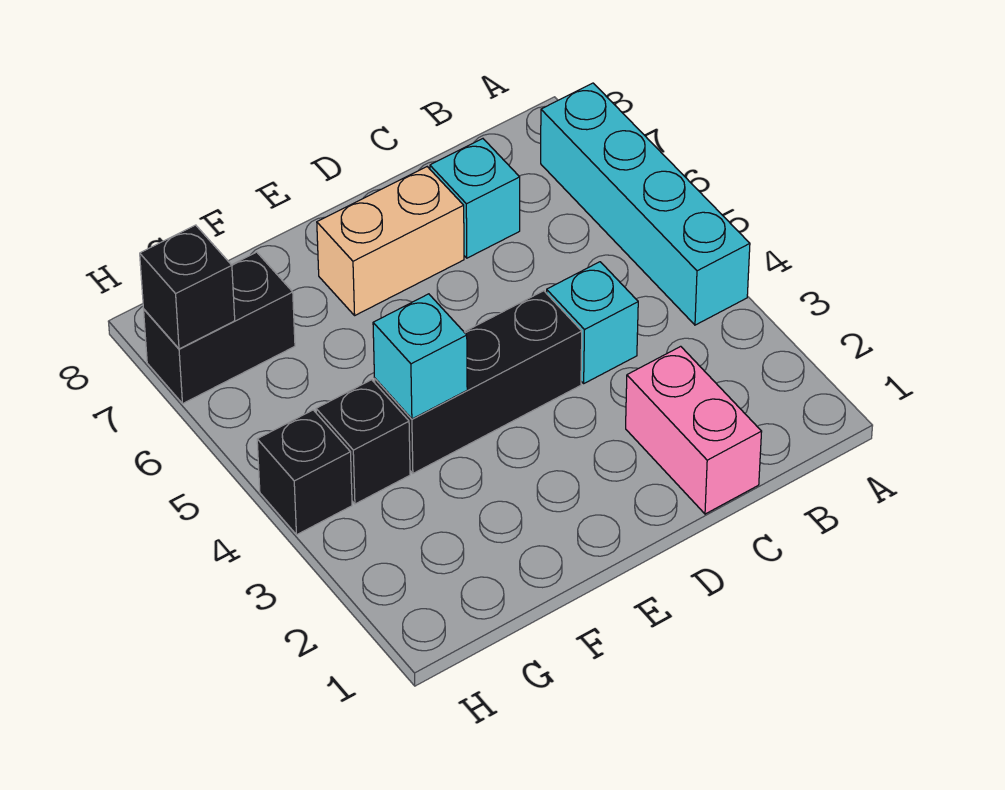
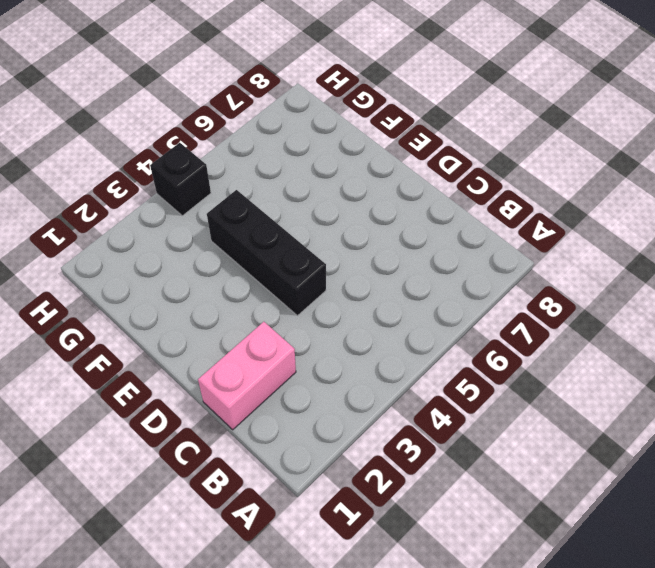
none -> cyan 1x4 brick [541,83,750,325]
none -> cyan 1x1 brick [547,262,638,383]

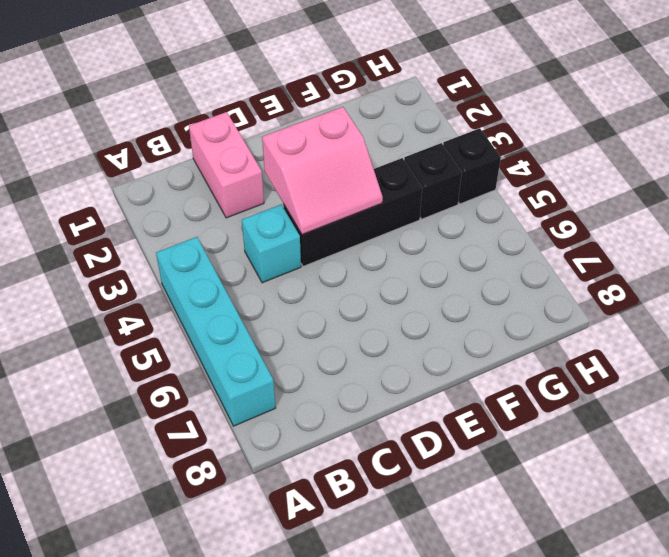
pink 2x2 slope [262,107,383,235] -> none
none -> cyan 1x1 brick [430,139,520,258]
none -> tan 1x2 brick [317,167,464,315]

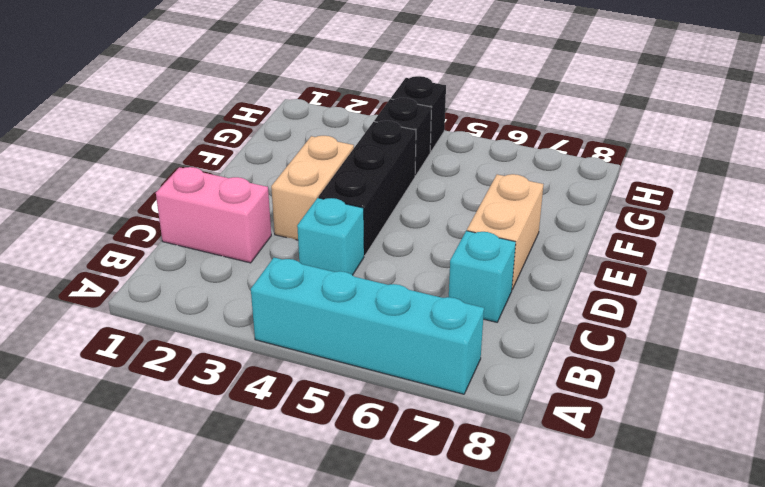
tan 1x2 brick [271,136,354,240] -> none
none -> black 1x2 brick [144,252,295,403]
none -> cyan 1x1 brick [373,294,467,419]

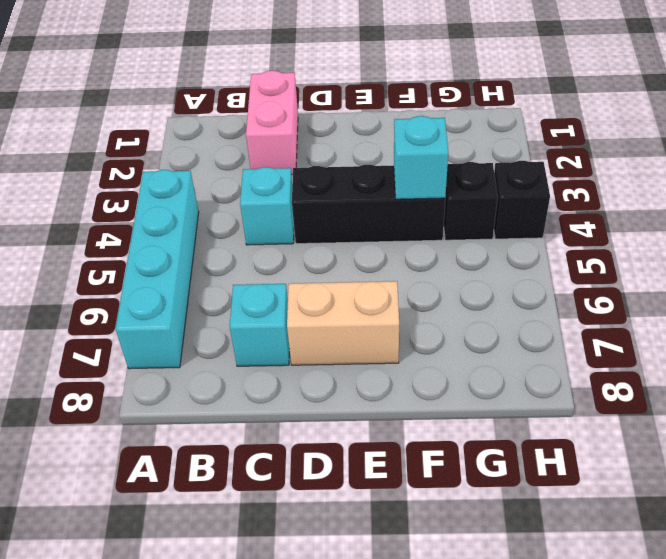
none -> black 1x2 brick [144,252,295,403]
none -> black 1x1 brick [140,225,235,349]

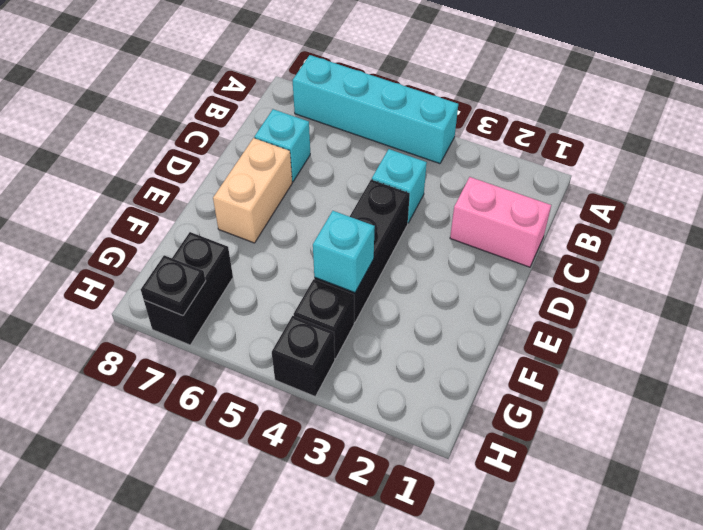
black 1x1 plate [141,255,206,316] -> black 1x1 brick [140,225,235,349]

